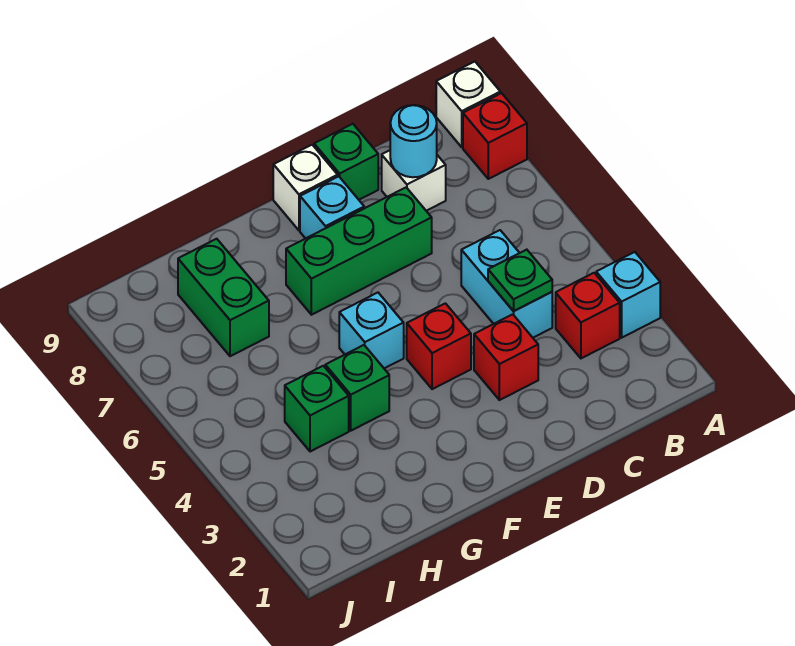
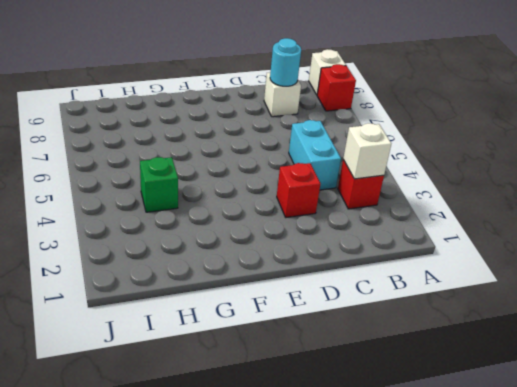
white 1x1 brick [343,123,391,179] -> white 1x1 brick moved to [273,145,338,230]
none -> cyan 1x1 brick [596,252,660,338]
none -> green 1x3 brick [286,188,432,315]
none -> green 1x1 brick [314,124,378,200]

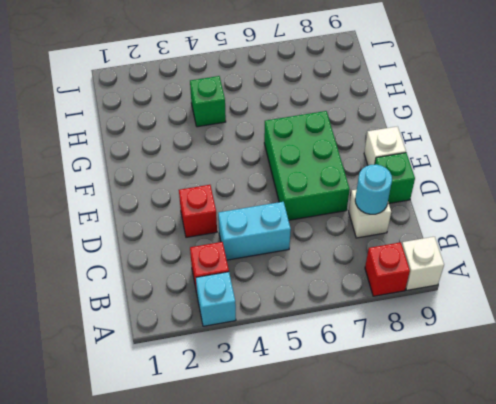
green 2x3 brick [264,111,350,220] -> green 1x3 brick [286,188,432,315]
none -> red 1x1 brick [407,303,471,389]
none -> cyan 1x1 brick [300,176,364,238]
none -> cyan 1x1 brick [339,293,404,368]

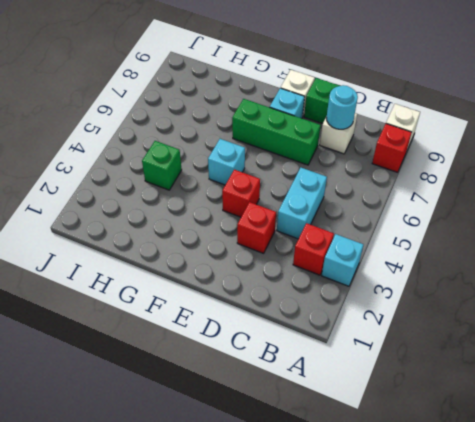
none -> green 1x1 brick [325,345,389,431]
none -> green 1x2 brick [178,239,269,356]
none -> green 1x1 plate [488,250,552,311]

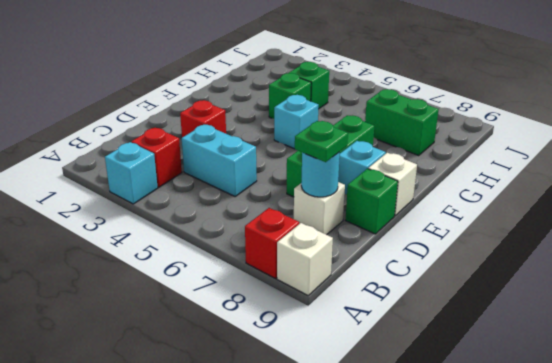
green 1x1 plate [295,121,348,162] -> green 1x1 plate moved to [488,250,552,311]
none -> red 1x1 brick [407,303,471,389]

